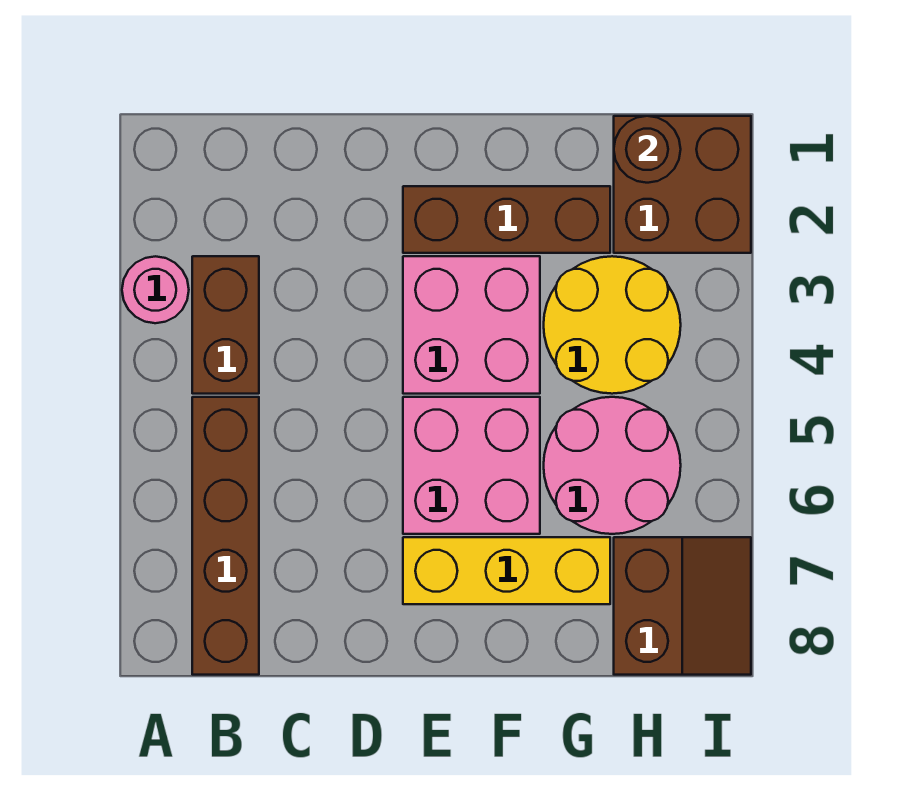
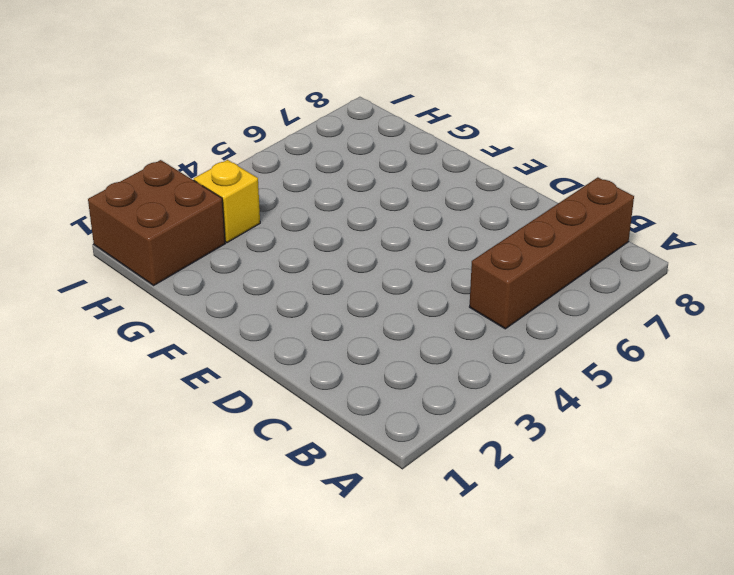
yellow 1x1 brick [194,160,260,243] -> yellow 2x2 round brick [544,256,681,394]
none -> pink 1x1 round brick [122,256,189,323]
none -> brown 1x2 brick [192,256,259,394]
none -> brown 1x3 brick [403,186,610,253]

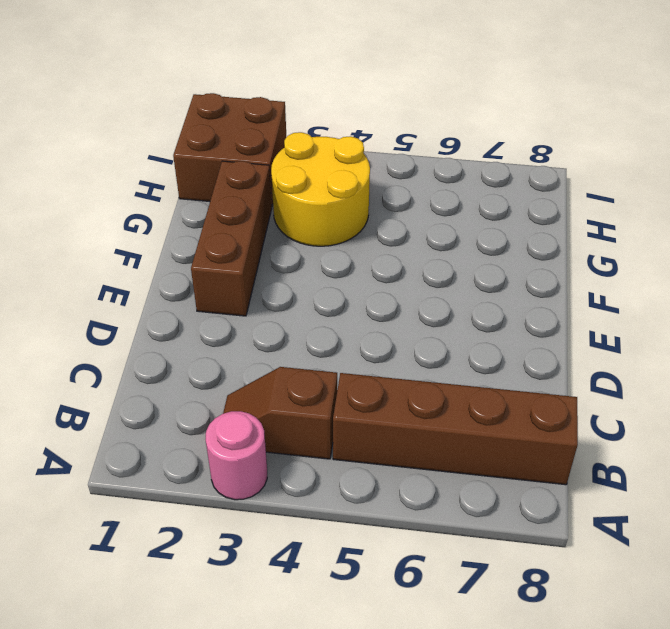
brown 1x2 slope [223,367,337,459] -> brown 1x2 brick [192,256,259,394]
none -> pink 2x2 brick [403,256,540,394]
none -> pink 2x2 brick [403,397,540,534]
none -> yellow 1x3 brick [403,537,610,604]

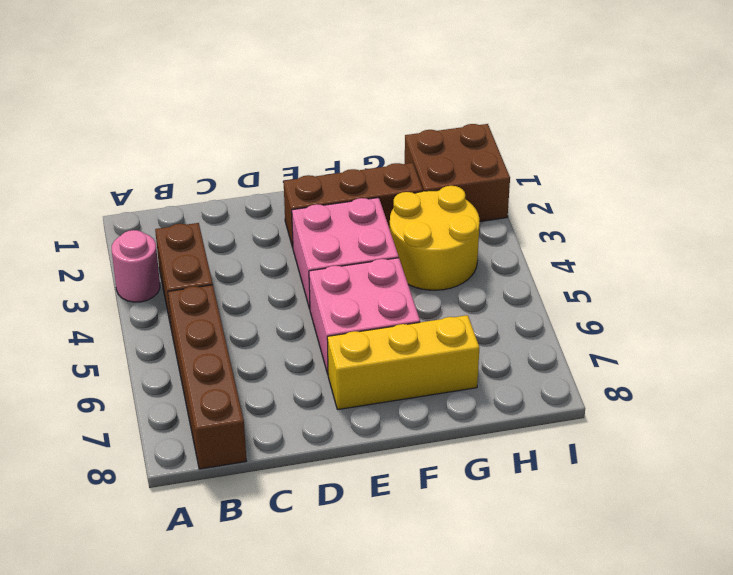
none -> pink 2x2 round brick [544,397,681,534]
none -> brown 2x2 slope [614,537,751,675]
none -> brown 1x1 round brick [614,116,681,183]

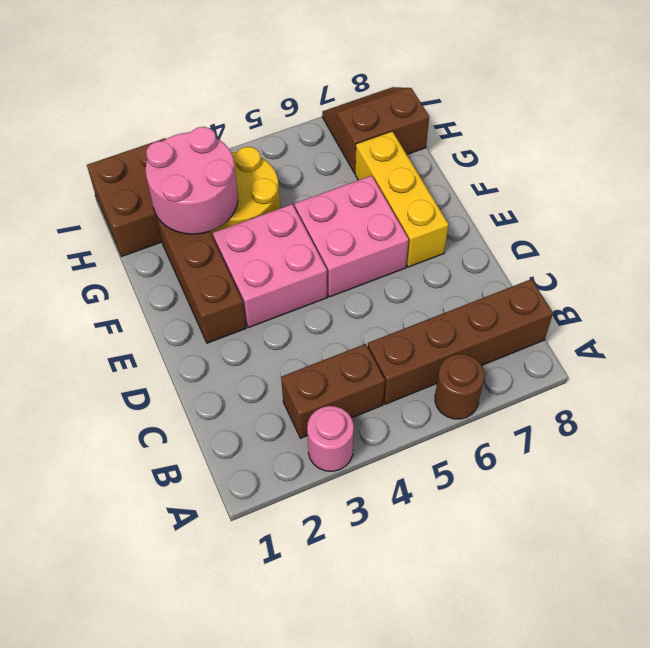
brown 1x1 round brick [435,354,484,419] -> brown 1x1 round brick moved to [614,116,681,183]
pink 2x2 round brick [146,127,238,234] -> pink 2x2 round brick moved to [544,397,681,534]

